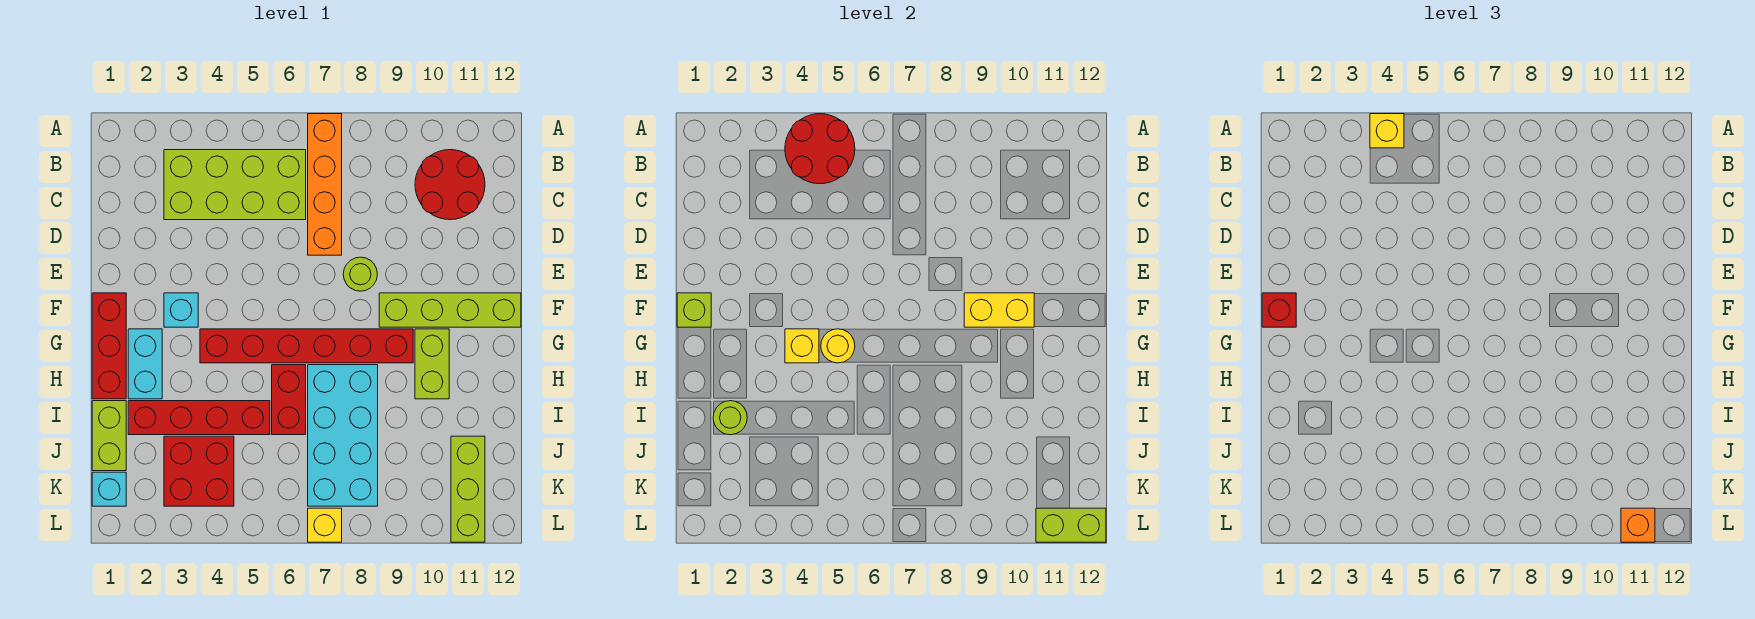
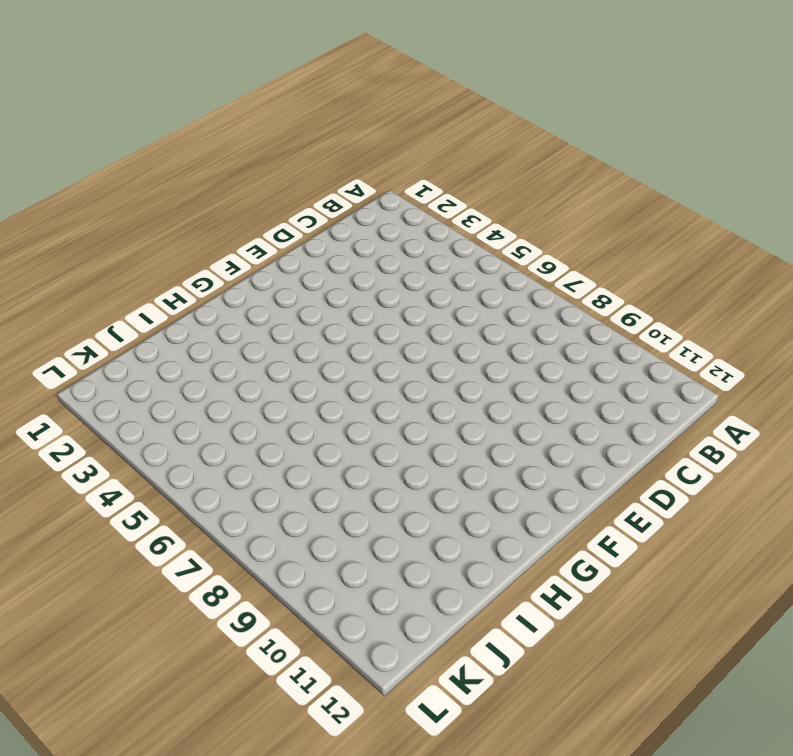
none -> orange 1x4 brick [308,114,342,255]
none -> lime 2x4 brick [164,150,306,220]
none -> red 2x2 round brick [415,150,485,220]

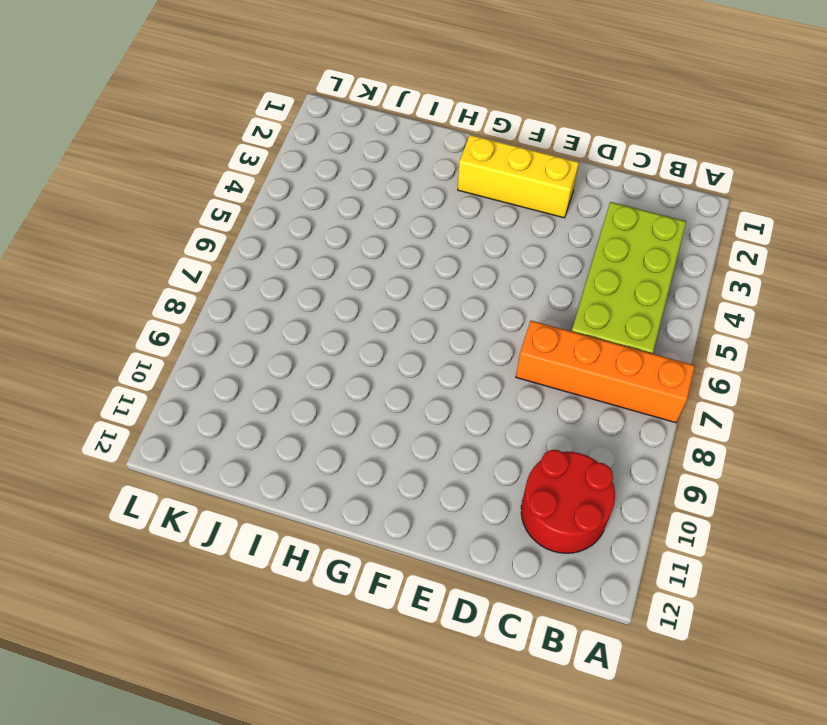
yellow 1x3 brick [458,135,579,218] -> cyan 1x2 brick [128,329,162,399]
none -> lime 1x1 round brick [343,257,377,291]
none -> red 1x3 brick [92,293,126,399]
none -> cyan 1x1 brick [164,293,198,327]

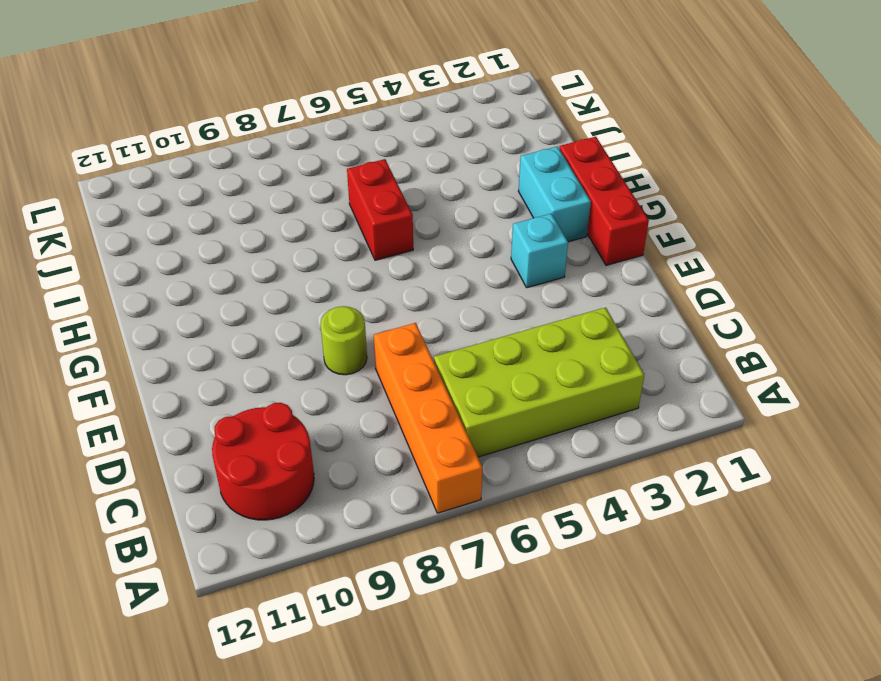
none -> lime 1x4 brick [379,293,521,327]
none -> red 1x6 brick [200,329,413,363]
none -> lime 1x2 brick [415,329,449,399]

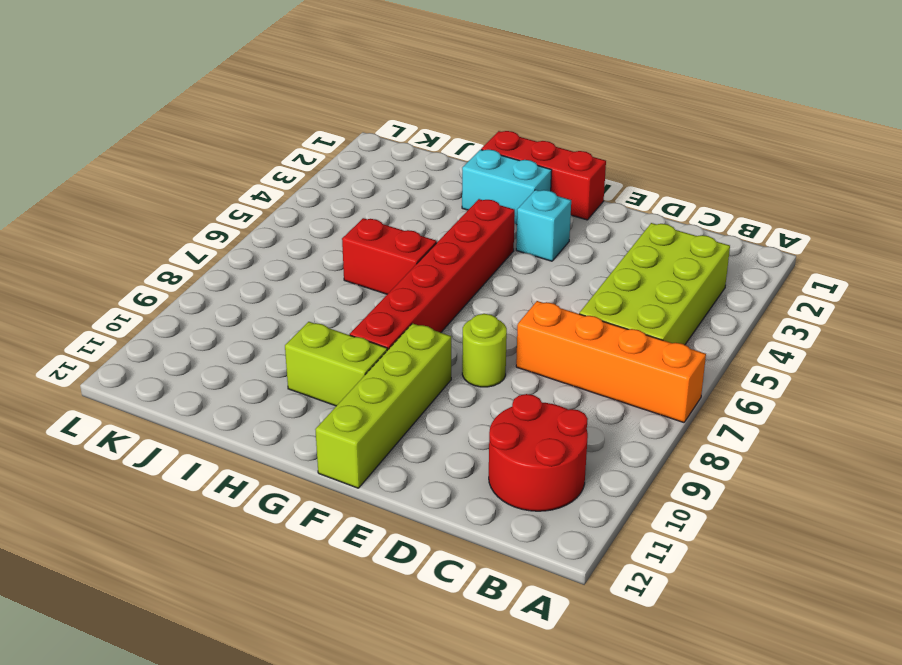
none -> cyan 2x4 brick [308,365,378,506]
none -> lime 1x2 brick [92,401,126,471]
none -> red 1x4 brick [128,401,270,435]

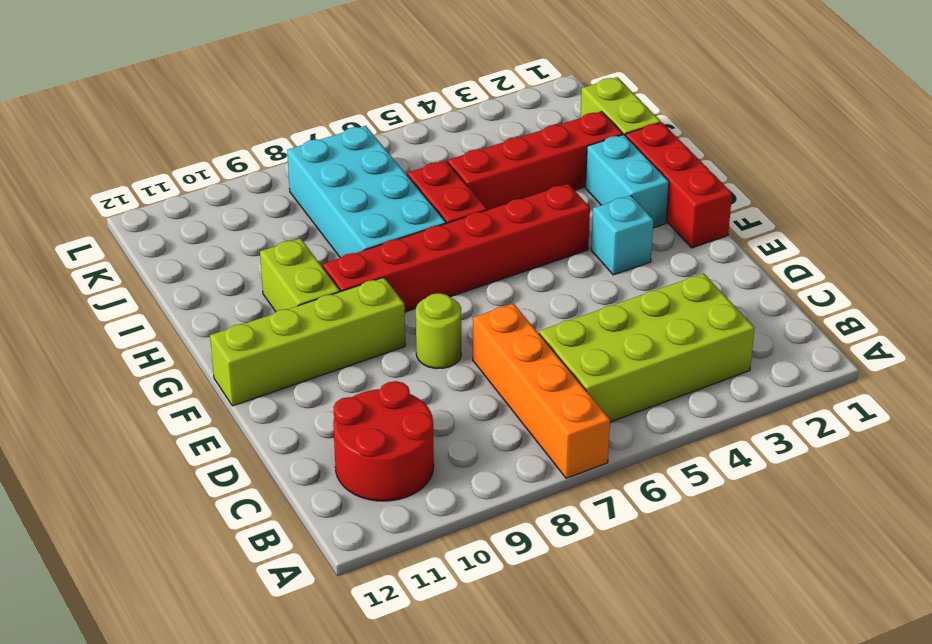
none -> red 2x2 brick [164,436,234,506]
none -> lime 1x3 brick [451,436,485,542]
none -> cyan 1x1 brick [92,472,126,506]

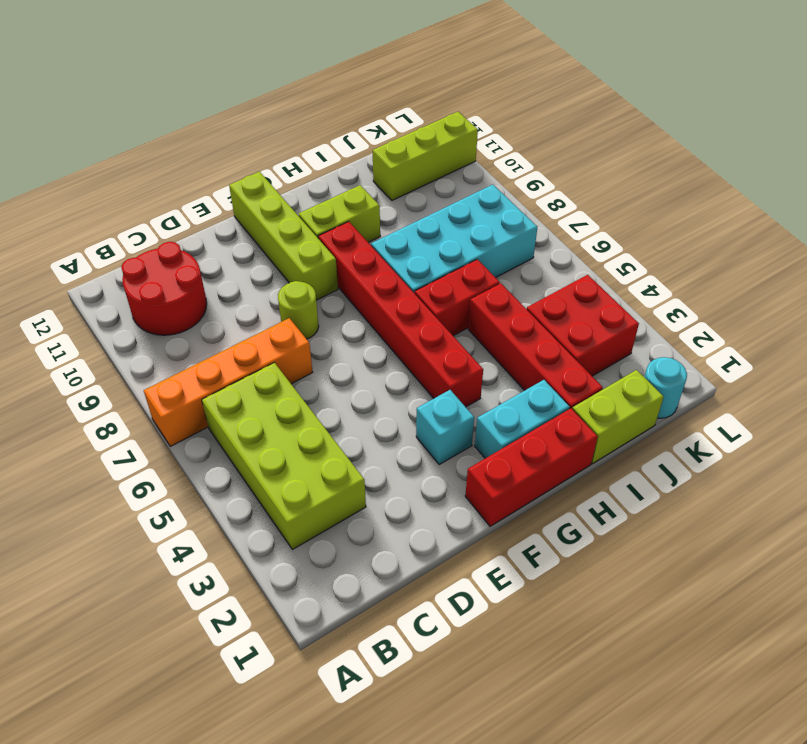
cyan 1x1 round brick [644,357,687,418] -> cyan 1x1 brick [92,472,126,506]
none -> yellow 1x1 brick [308,508,342,542]
none -> red 2x2 round brick [785,114,855,184]
none -> lime 1x1 brick [677,293,711,327]

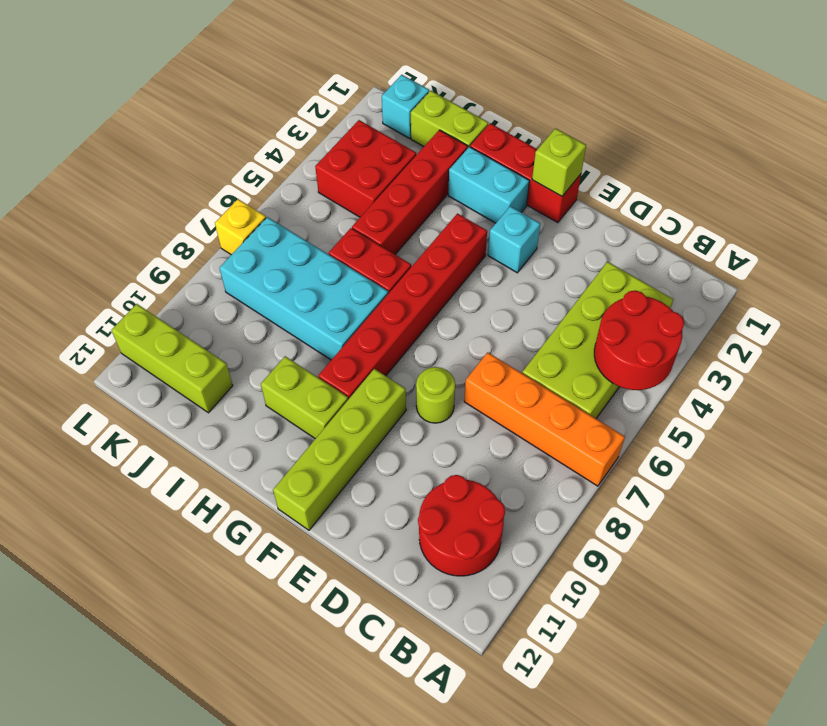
none -> yellow 1x2 brick [964,293,1034,327]
none -> yellow 1x1 brick [785,329,819,363]
none -> yellow 1x1 round brick [821,329,855,363]

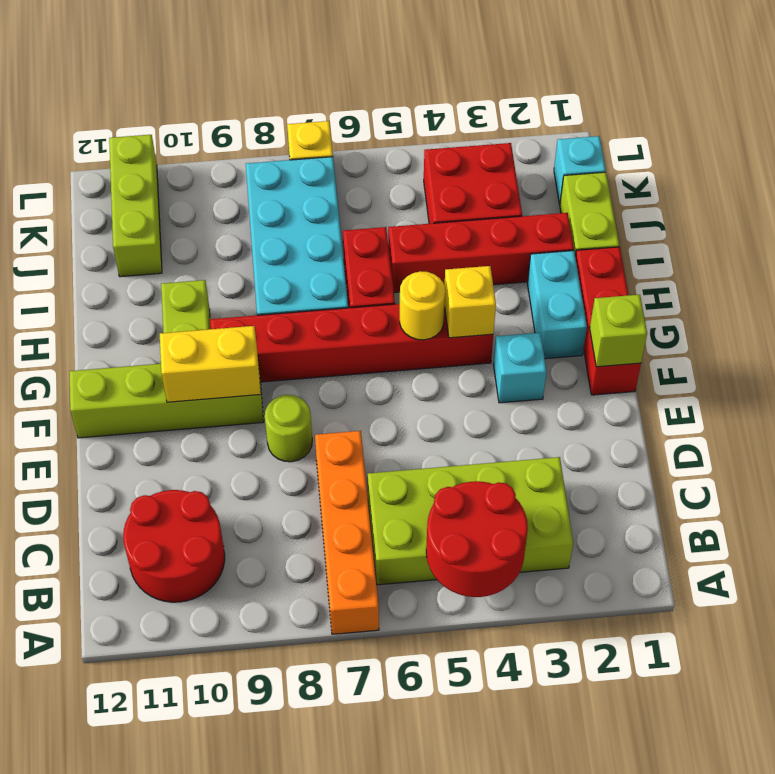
none -> lime 1x1 round brick [713,401,747,435]
none -> lime 1x2 brick [1036,508,1106,542]
none -> yellow 1x1 brick [1370,114,1404,148]

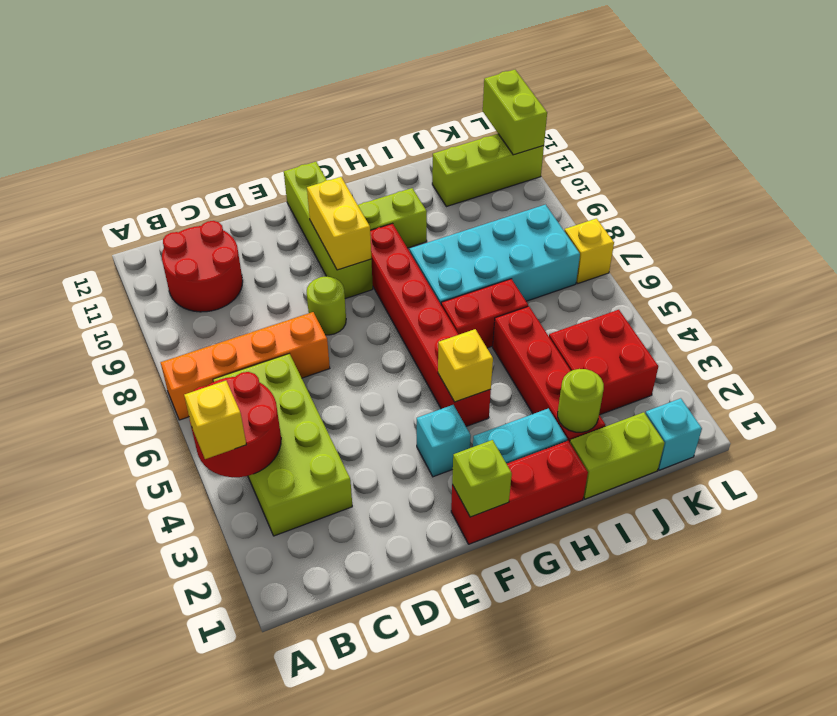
none -> yellow 1x1 round brick [821,329,855,363]
none -> red 1x1 brick [1262,293,1296,327]
none -> orange 1x1 brick [1621,508,1655,542]

